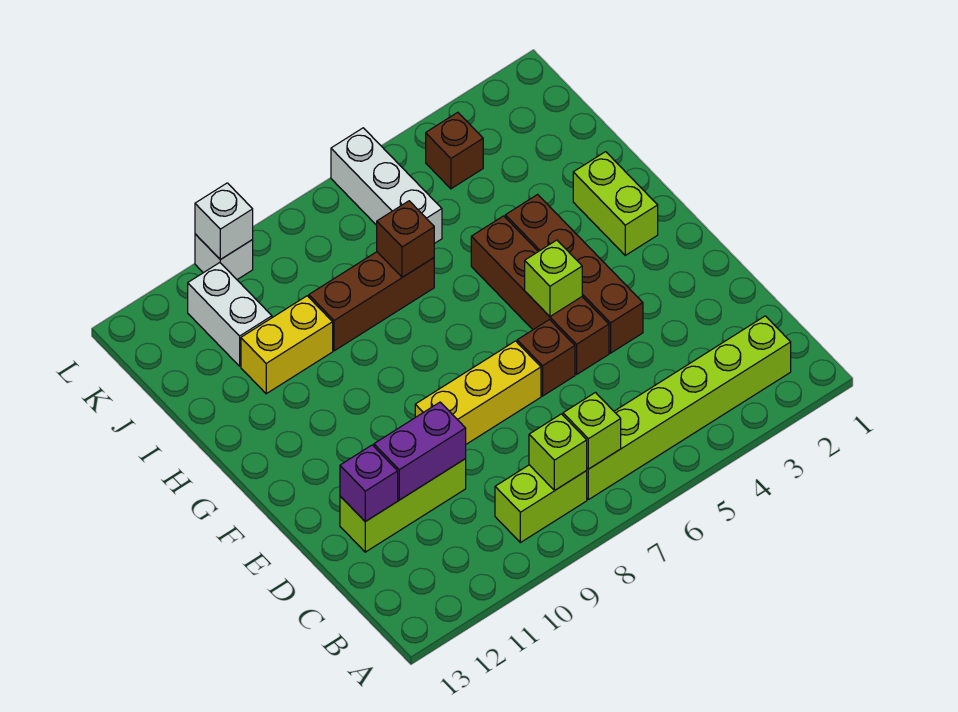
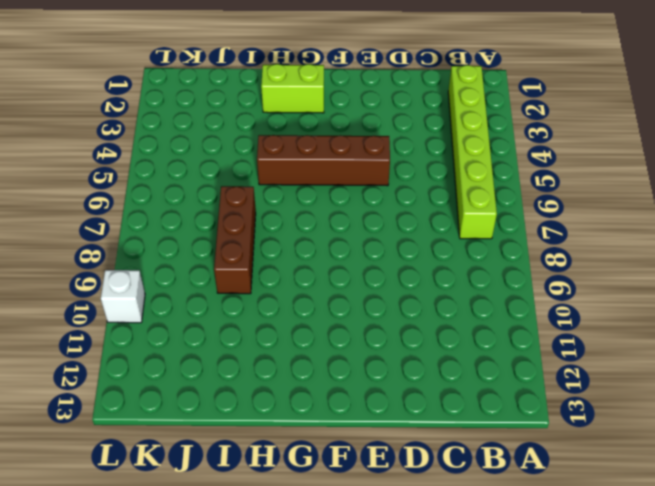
none -> lime 1x2 brick [495,465,587,543]
none -> lime 1x3 brick [340,459,466,552]
none -> brown 1x4 brick [505,194,643,353]

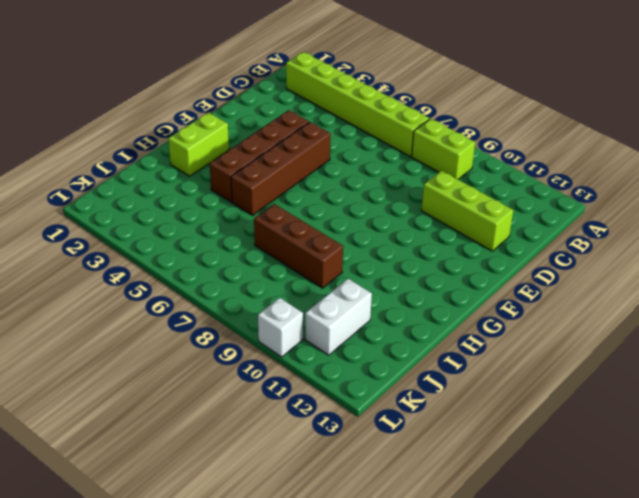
none -> brown 1x1 brick [517,320,575,396]
none -> yellow 1x3 brick [415,341,541,444]
none -> yellow 1x2 brick [241,296,333,394]

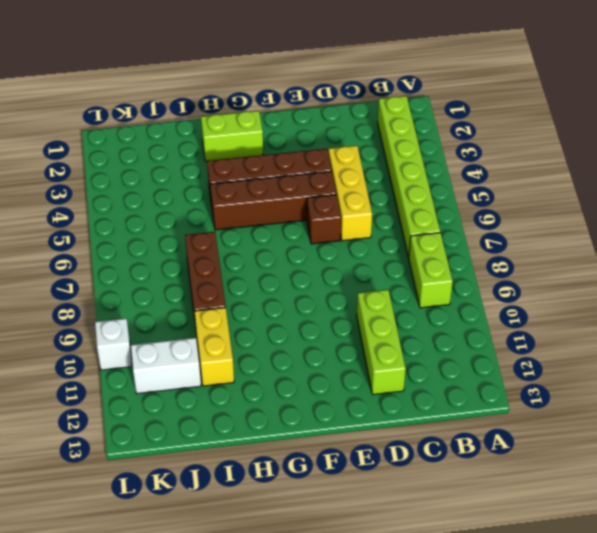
yellow 1x3 brick [329,146,372,241] -> yellow 1x3 brick moved to [415,341,541,444]
none -> white 1x3 brick [331,128,442,244]
none -> brown 1x1 brick [426,112,483,189]
none -> lime 1x1 brick [563,393,621,469]

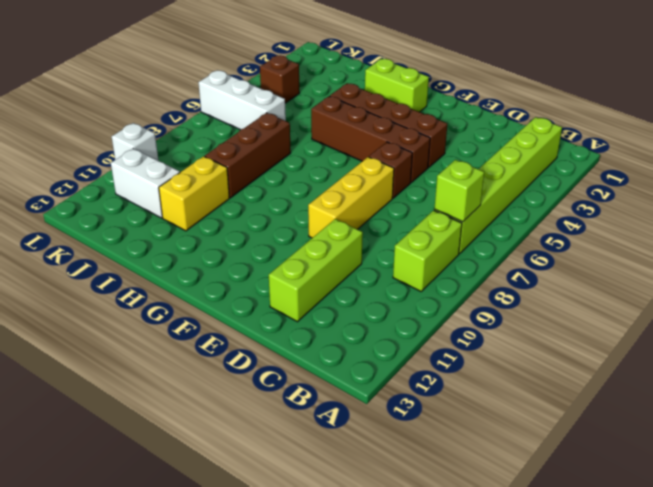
none -> lime 1x1 brick [529,414,587,490]
none -> purple 1x2 brick [374,402,466,500]
none -> purple 1x1 brick [340,445,398,522]

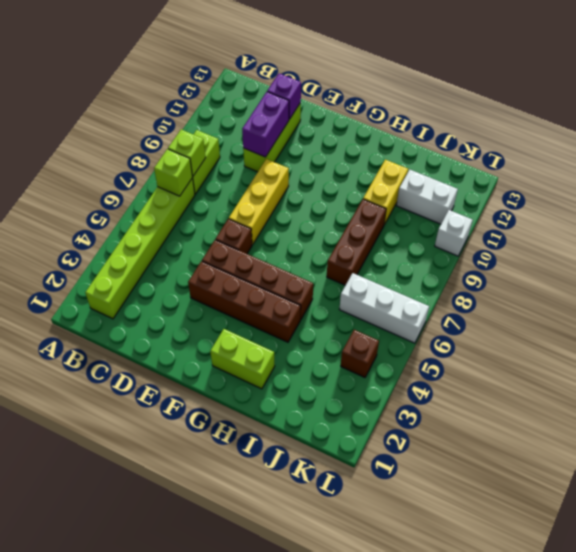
none -> lime 1x1 brick [525,240,582,316]
none -> brown 1x1 brick [377,201,434,277]
none -> white 1x1 brick [195,183,253,260]

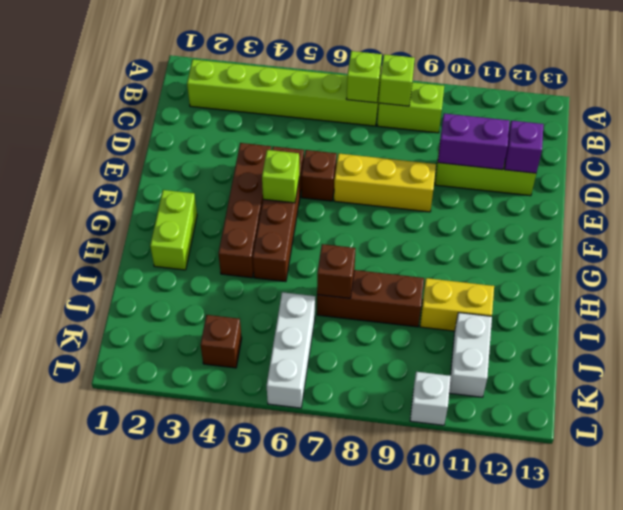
none -> white 1x1 brick [195,183,253,260]

